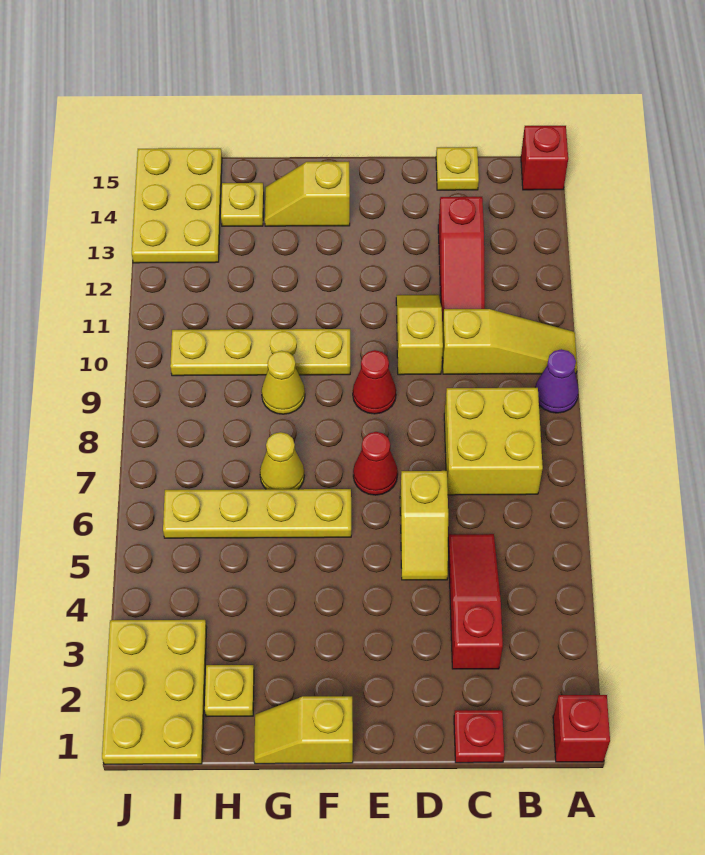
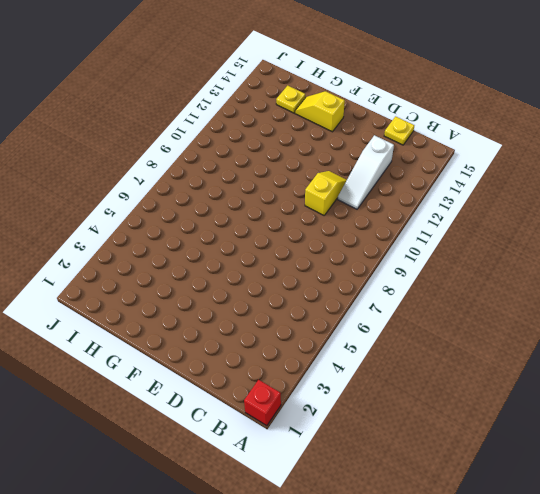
white 1x3 slope [338,135,394,209] -> red 1x3 slope [438,197,485,328]
none -> purple 1x1 cone [536,349,579,413]
none -> yellow 1x3 slope [442,309,577,374]
none -> red 1x1 brick [521,126,568,190]

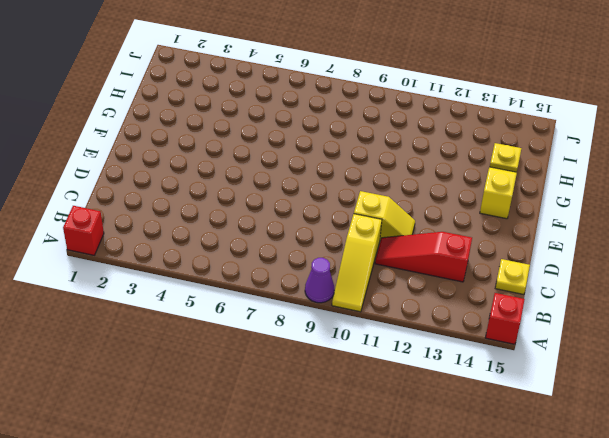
none -> yellow 2x2 brick [444,387,543,495]
none -> red 1x1 plate [454,710,504,763]
none -> red 1x3 slope [448,534,503,669]

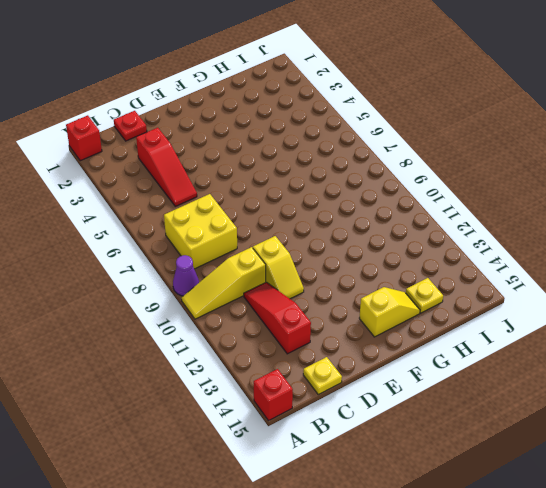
none -> yellow 1x2 slope [400,471,448,580]
none -> red 1x1 cone [353,432,398,495]
none -> red 1x1 cone [353,350,396,414]

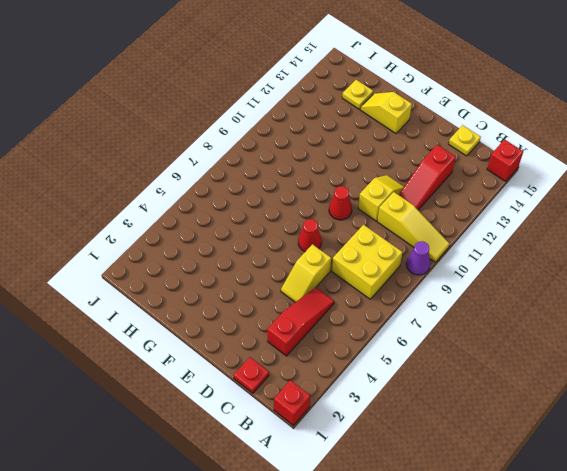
none -> yellow 1x2 slope [254,696,353,764]
none -> yellow 1x4 plate [163,489,351,538]
none -> yellow 1x4 plate [170,329,350,376]

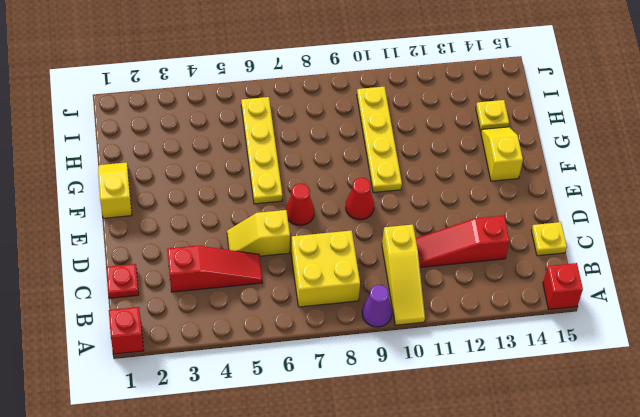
none -> yellow 1x2 slope [396,295,443,375]
none -> yellow 1x1 cone [260,432,305,489]
none -> yellow 1x1 cone [261,351,305,414]

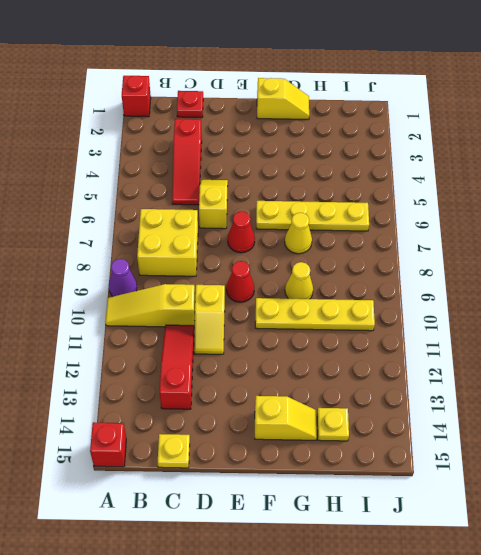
none -> yellow 1x1 plate [205,665,254,716]
none -> yellow 2x3 plate [102,620,207,764]
none -> yellow 2x3 plate [132,148,222,263]

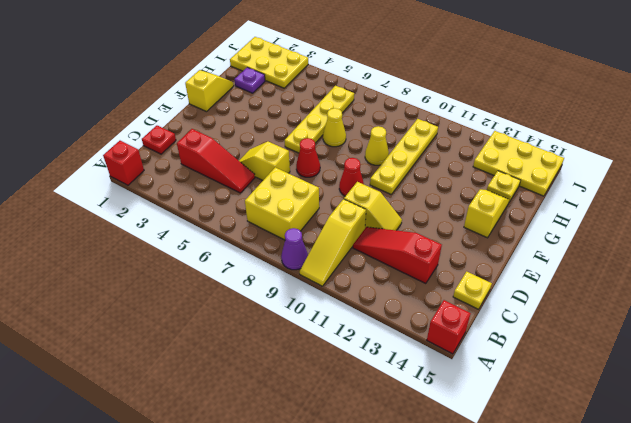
purple 1x1 plate [234,67,265,93] -> yellow 1x1 plate [205,665,254,716]

